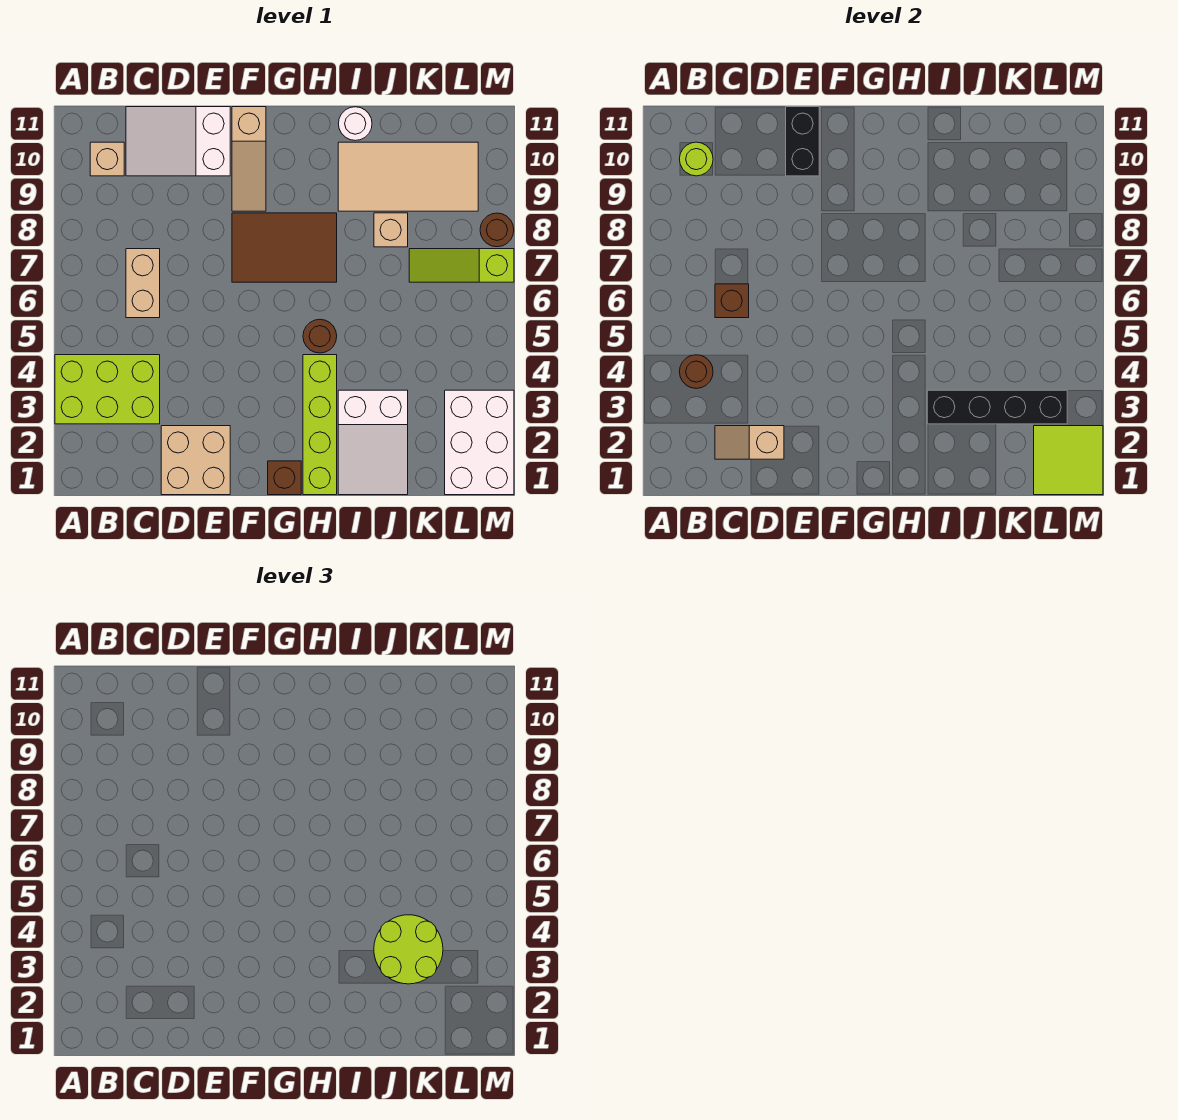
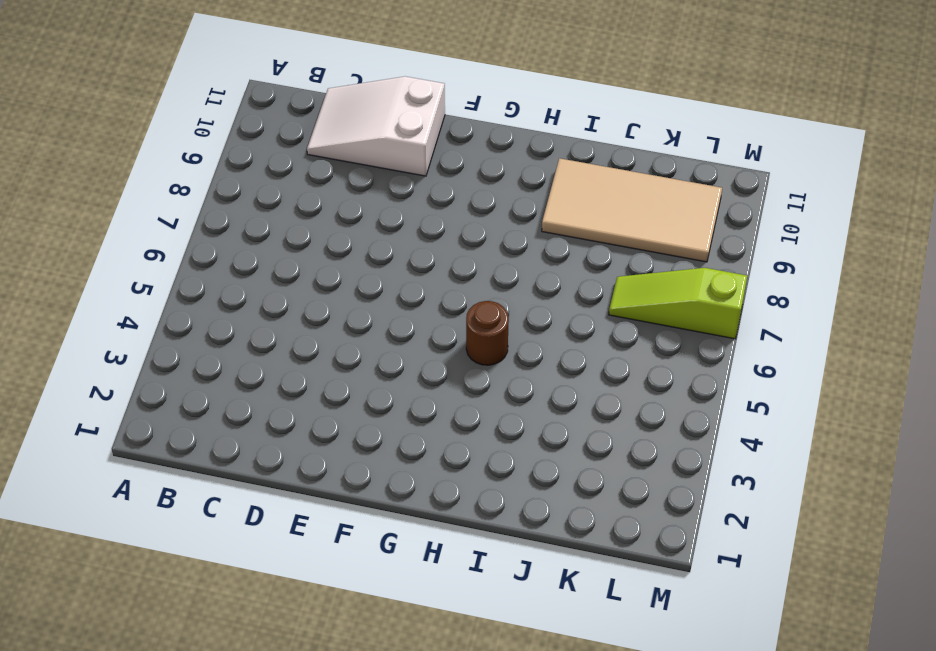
none -> lime 2x3 brick [55,355,160,424]
none -> tan 1x1 brick [90,142,124,176]
none -> tan 1x2 brick [126,249,160,318]

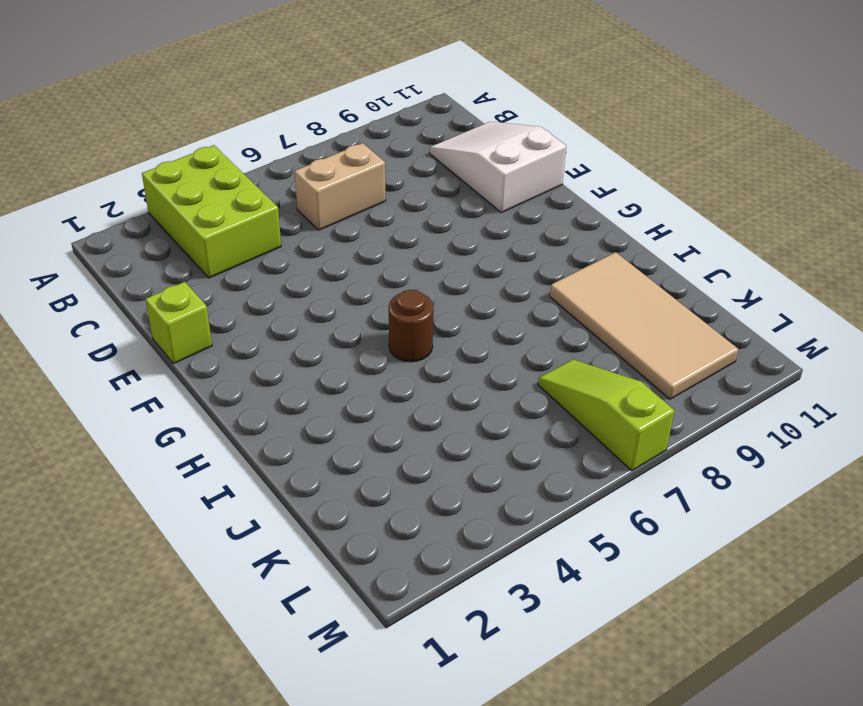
lime 1x1 brick [145,282,212,364] -> tan 2x2 brick [161,426,230,495]
none -> tan 1x1 brick [90,142,124,176]
none -> brown 2x3 tile [232,213,337,282]
none -> tan 1x3 slope [232,107,266,211]

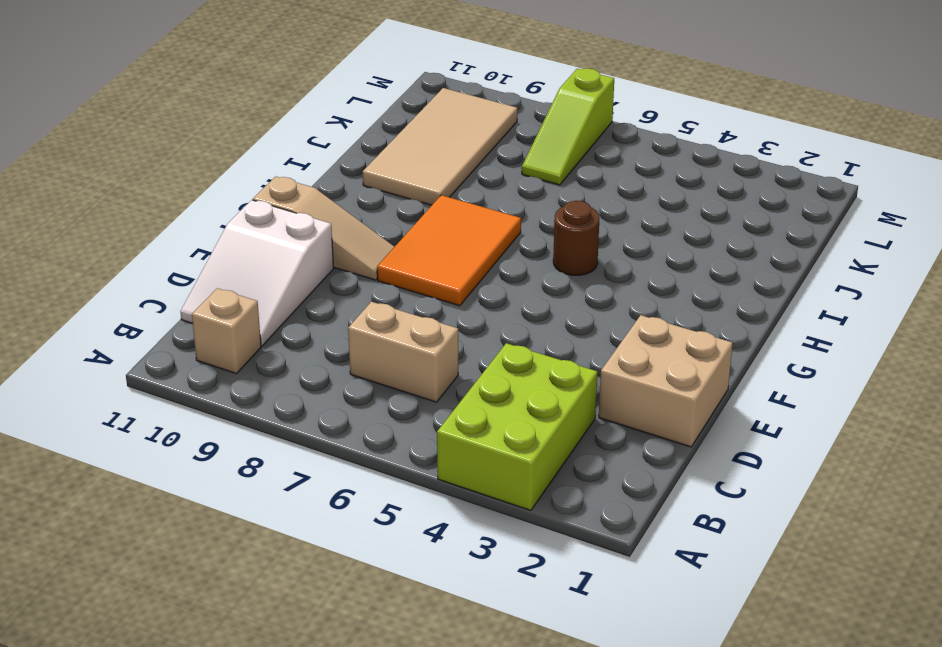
orange 2x3 tile [377,195,521,306] -> brown 2x3 tile [232,213,337,282]
none -> brown 1x1 brick [268,461,301,495]
none -> lime 1x4 brick [303,355,337,495]
none -> white 2x3 slope [338,390,408,495]

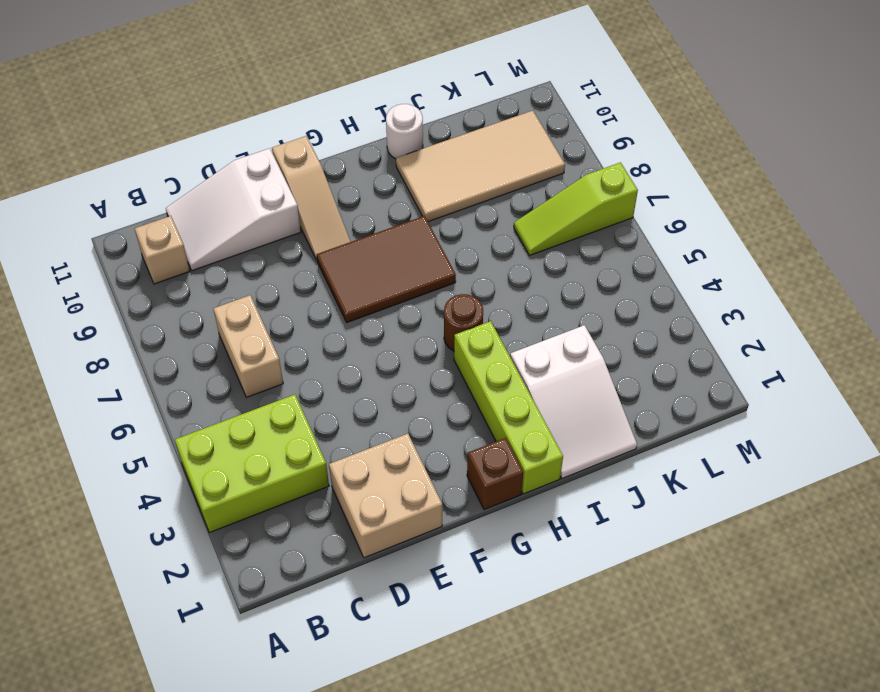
none -> tan 1x1 brick [374,213,408,247]
none -> white 2x3 brick [445,390,514,495]
none -> brown 1x1 round brick [480,213,514,247]

